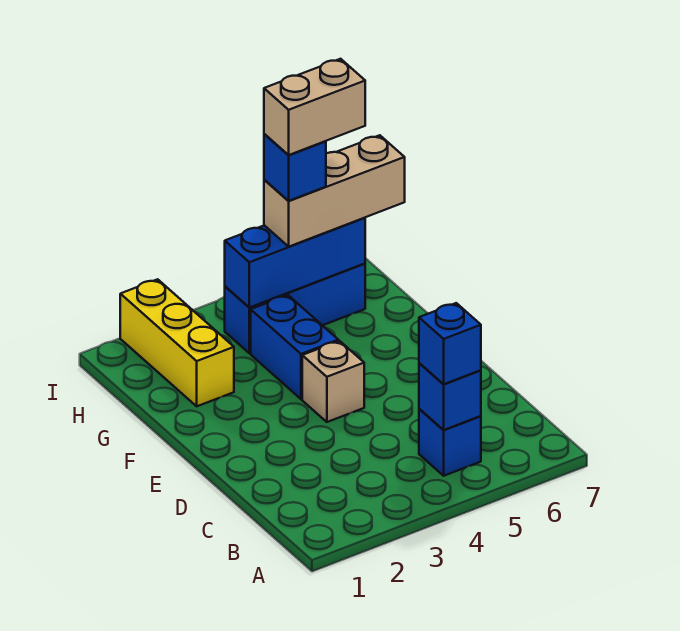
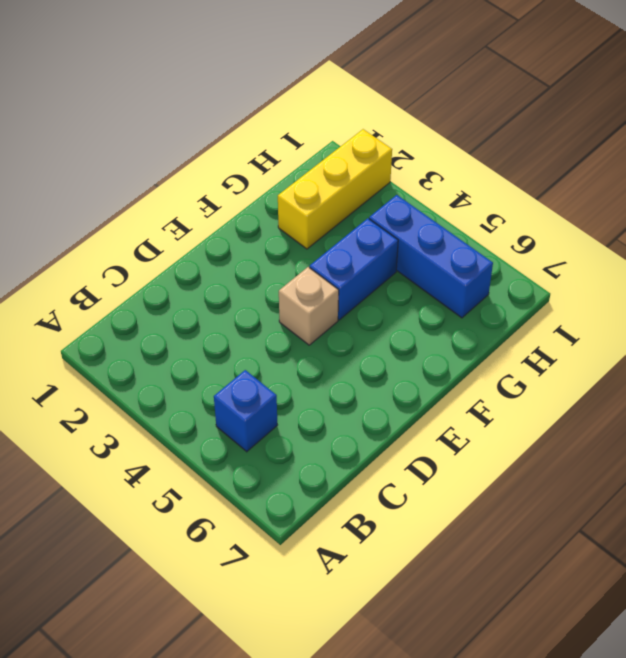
none -> blue 1x1 brick [419,363,481,430]
none -> blue 1x3 brick [225,218,365,308]

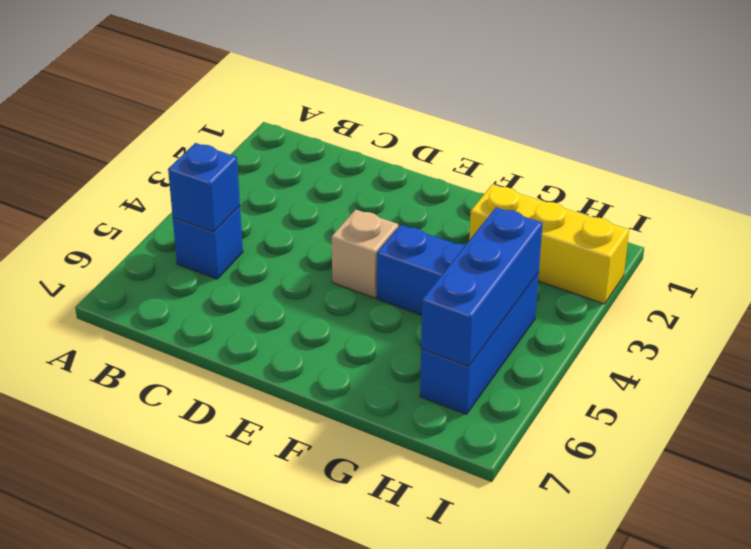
none -> blue 1x1 brick [419,303,481,384]
none -> tan 1x3 brick [264,135,405,247]

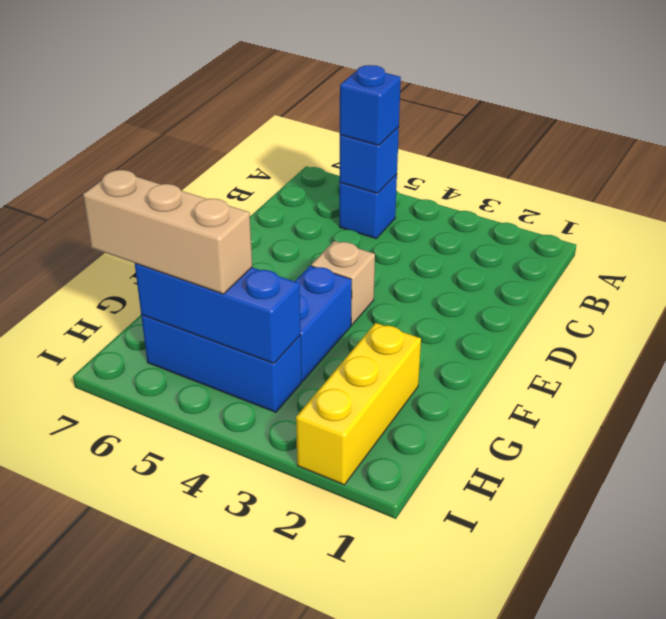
none -> blue 1x1 brick [264,134,326,201]
none -> tan 1x2 brick [264,59,365,155]

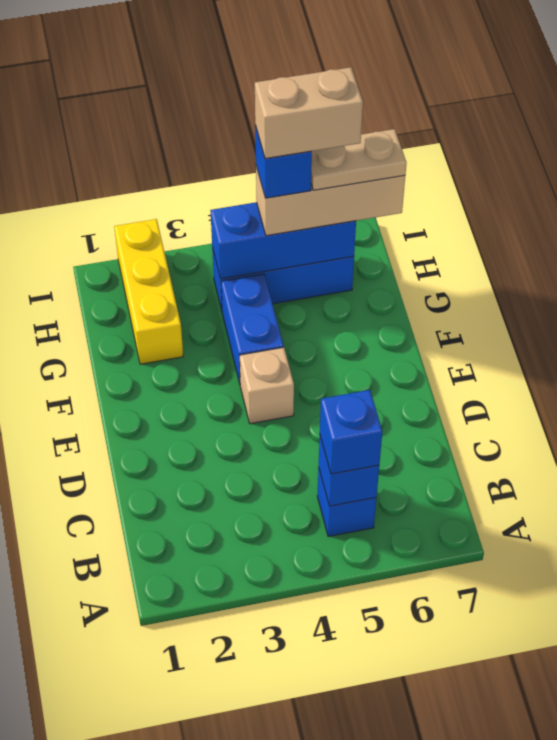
tan 1x2 plate [311,129,406,190] -> none

